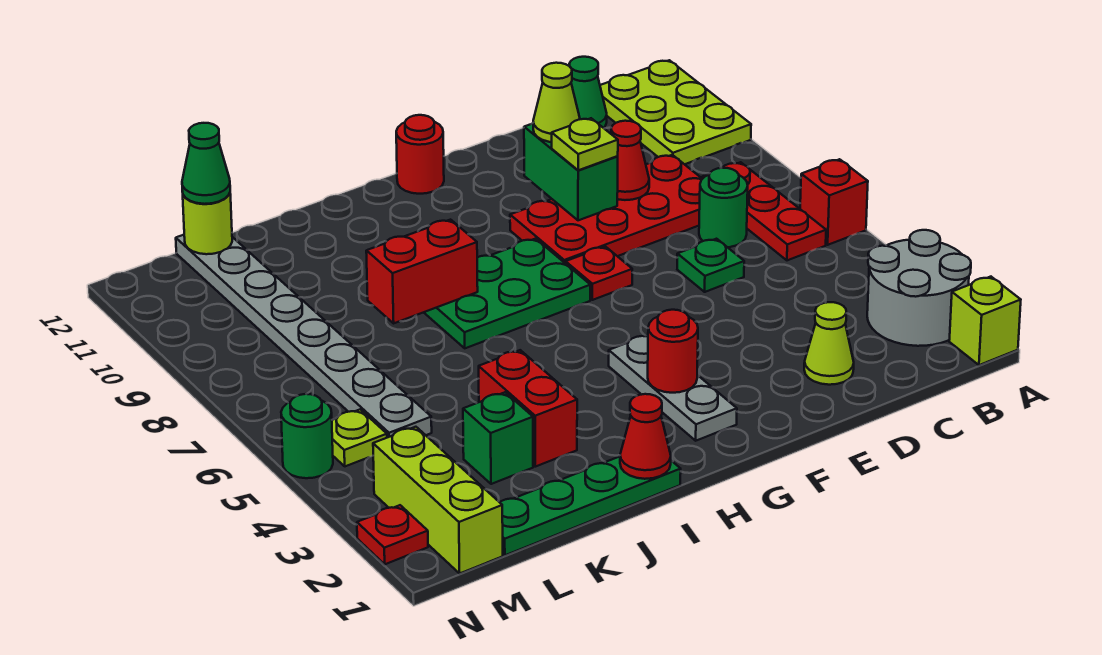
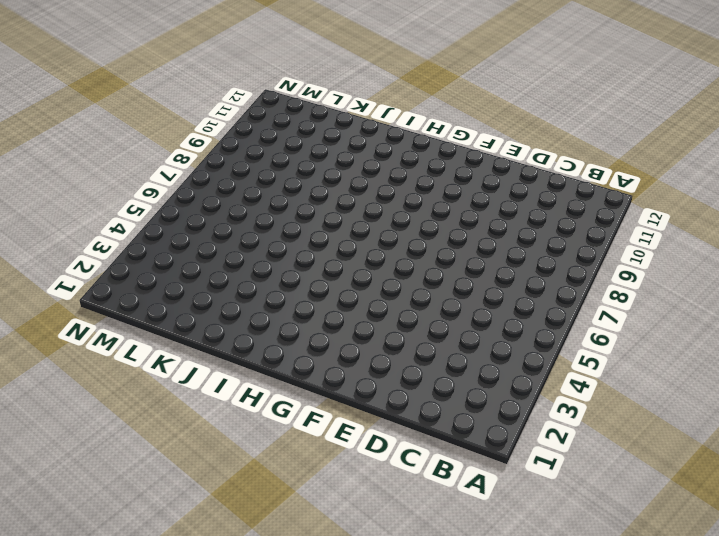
none -> lime 1x1 brick [949,277,1021,365]
none -> grey 2x2 round brick [867,230,971,346]
none -> red 1x1 brick [800,159,868,245]
none -> lime 2x3 plate [600,60,751,164]

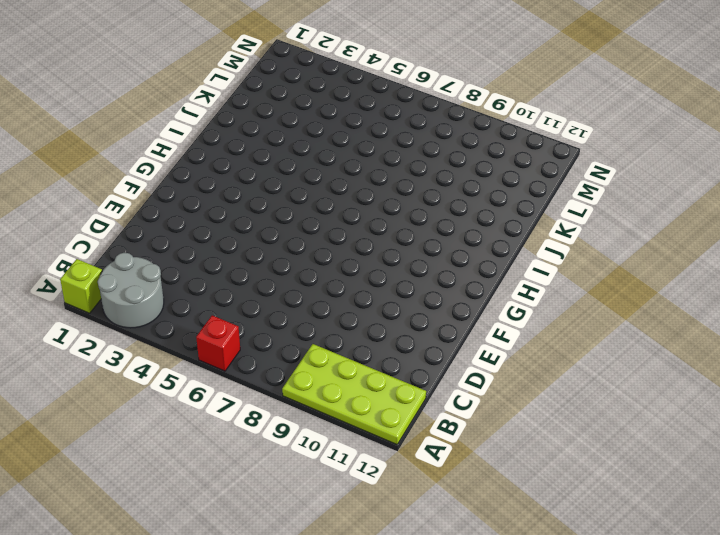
lime 2x4 plate [282,344,426,444] -> lime 2x3 plate [600,60,751,164]
none -> red 1x3 plate [702,162,826,260]
none -> green 1x1 round brick [699,168,748,247]
none -> red 2x4 plate [510,155,702,264]
none -> green 1x1 cone [569,57,607,128]

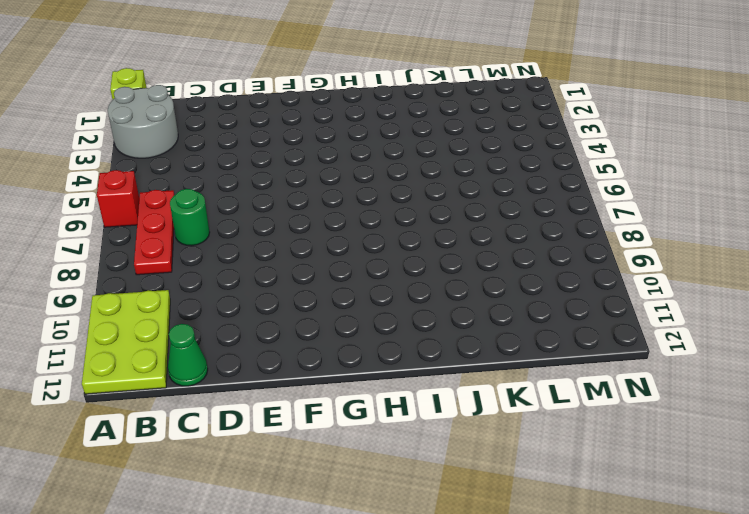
none -> red 2x4 plate [510,155,702,264]
none -> lime 1x1 cone [804,302,854,385]
none -> green 1x1 plate [677,239,744,292]
none -> red 1x1 plate [566,246,632,300]

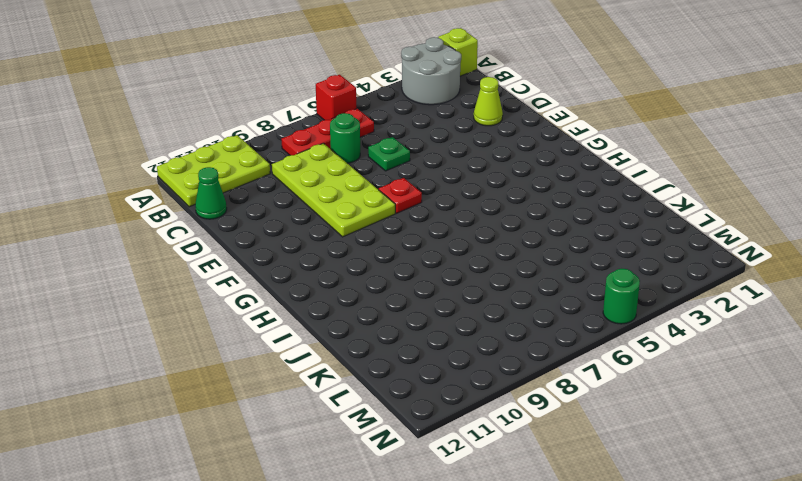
lime 2x4 plate [272,143,395,237] -> red 2x4 plate [510,155,702,264]
none -> grey 1x3 plate [609,335,737,441]
none -> green 2x3 plate [424,239,590,348]
none -> red 1x1 round brick [396,115,444,194]
none -> green 1x4 plate [500,457,681,555]

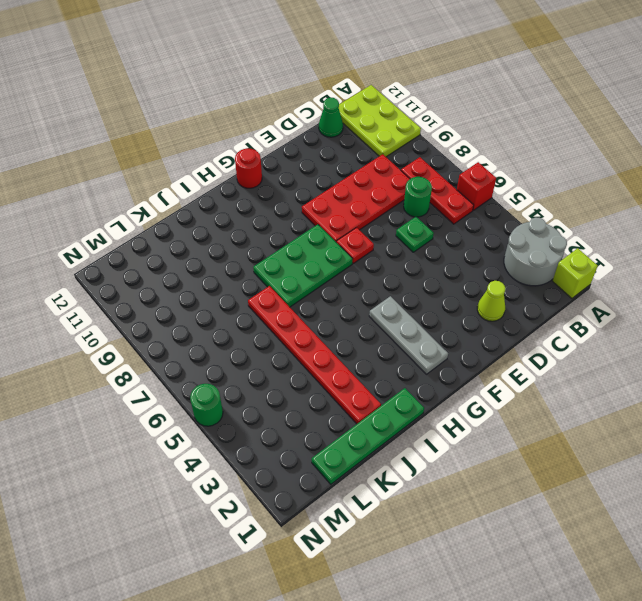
red 1x6 plate [248,286,381,424] -> red 1x2 brick [479,350,577,467]
none -> green 1x1 brick [463,392,533,484]
none -> grey 1x8 plate [176,235,432,438]
none -> lime 1x3 brick [373,427,503,573]
none -> lime 1x1 plate [332,410,387,466]

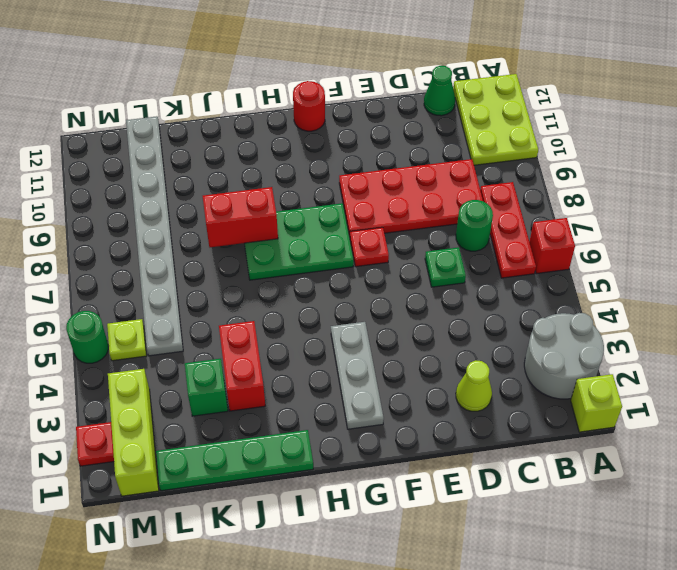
none -> red 1x1 cone [611,121,649,200]
none -> green 1x2 brick [524,124,618,220]
none -> red 1x1 round brick [648,310,698,393]
none -> red 1x1 cone [620,394,671,479]

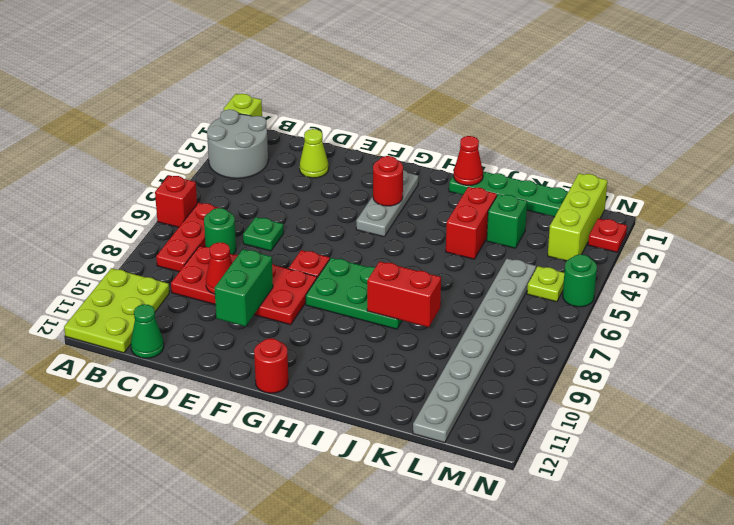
none -> lime 1x1 round brick [183,193,232,254]
none -> lime 1x1 plate [552,118,618,170]
none -> lime 1x1 cone [533,63,580,142]
none -> green 1x1 cone [182,123,230,204]

